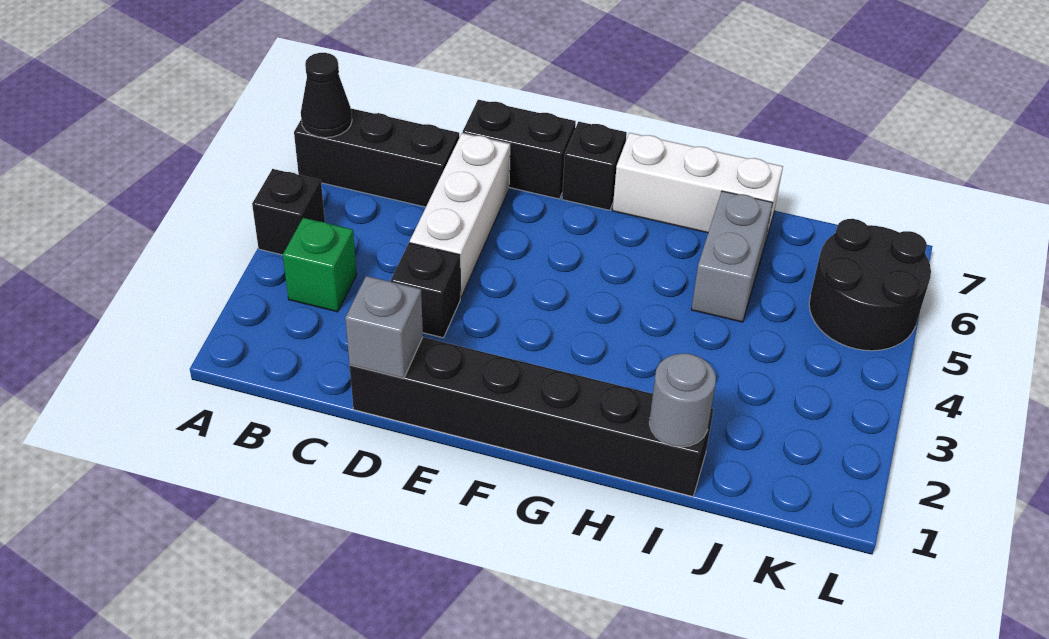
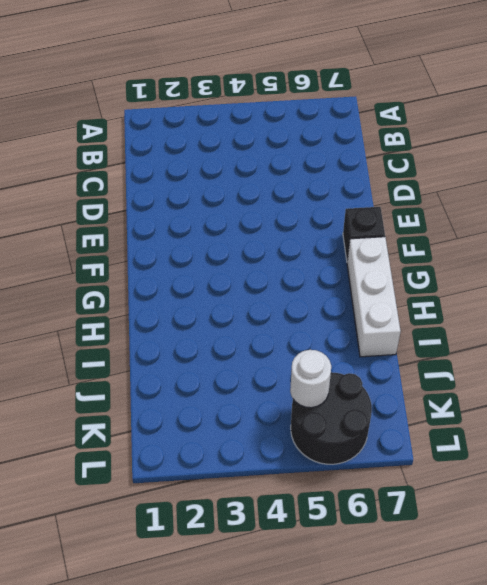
white 1x1 round brick [290,350,331,408] -> none
none -> black 1x1 brick [252,169,325,255]
none -> black 1x3 brick [294,109,459,207]
none -> green 1x1 brick [283,218,357,312]

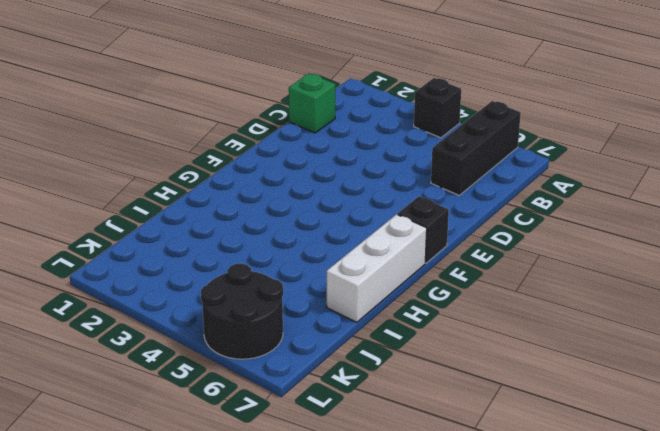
green 1x1 brick [289,73,335,133] -> green 1x1 brick moved to [283,218,357,312]
none -> black 1x6 brick [350,337,714,497]
none -> black 1x1 brick [391,243,460,338]
none -> white 1x3 brick [410,133,510,298]

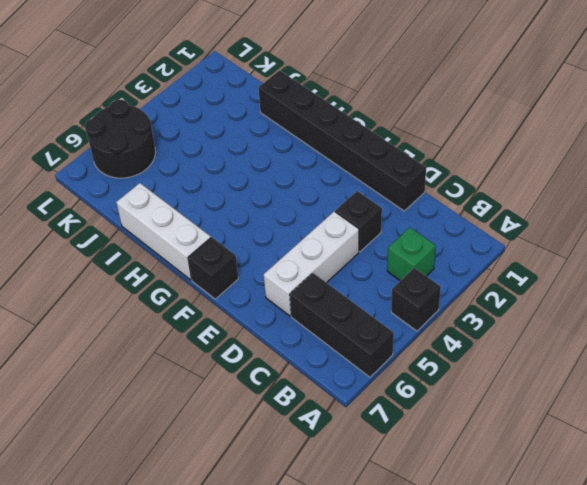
none -> black 1x2 brick [463,100,576,199]
none -> grey 1x2 brick [691,191,773,322]
none -> black 1x1 cone [301,53,352,138]

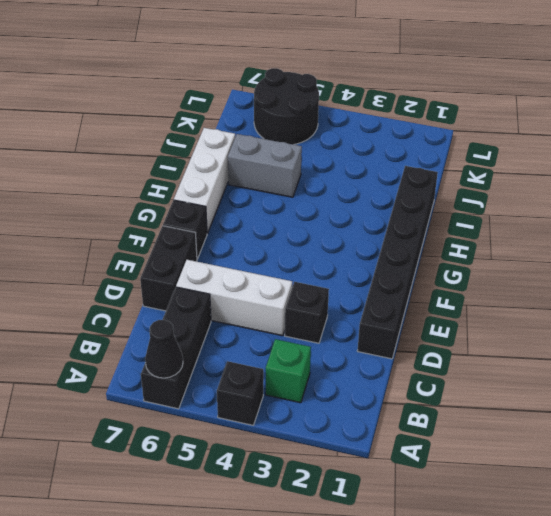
none -> grey 1x1 brick [345,276,423,378]
none -> grey 1x1 round brick [649,353,716,447]

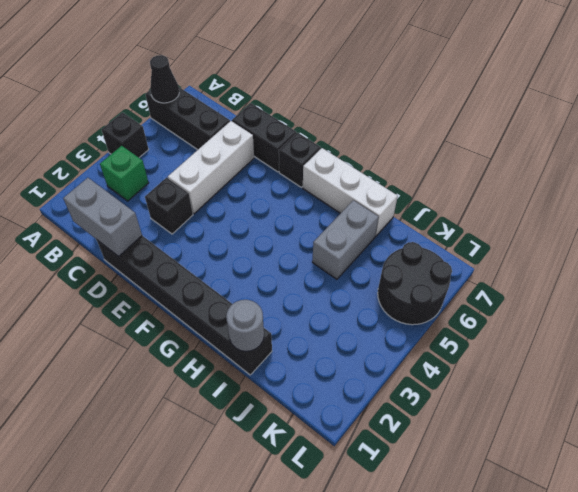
grey 1x2 brick [63,178,142,257] -> grey 1x1 brick [345,276,423,378]

